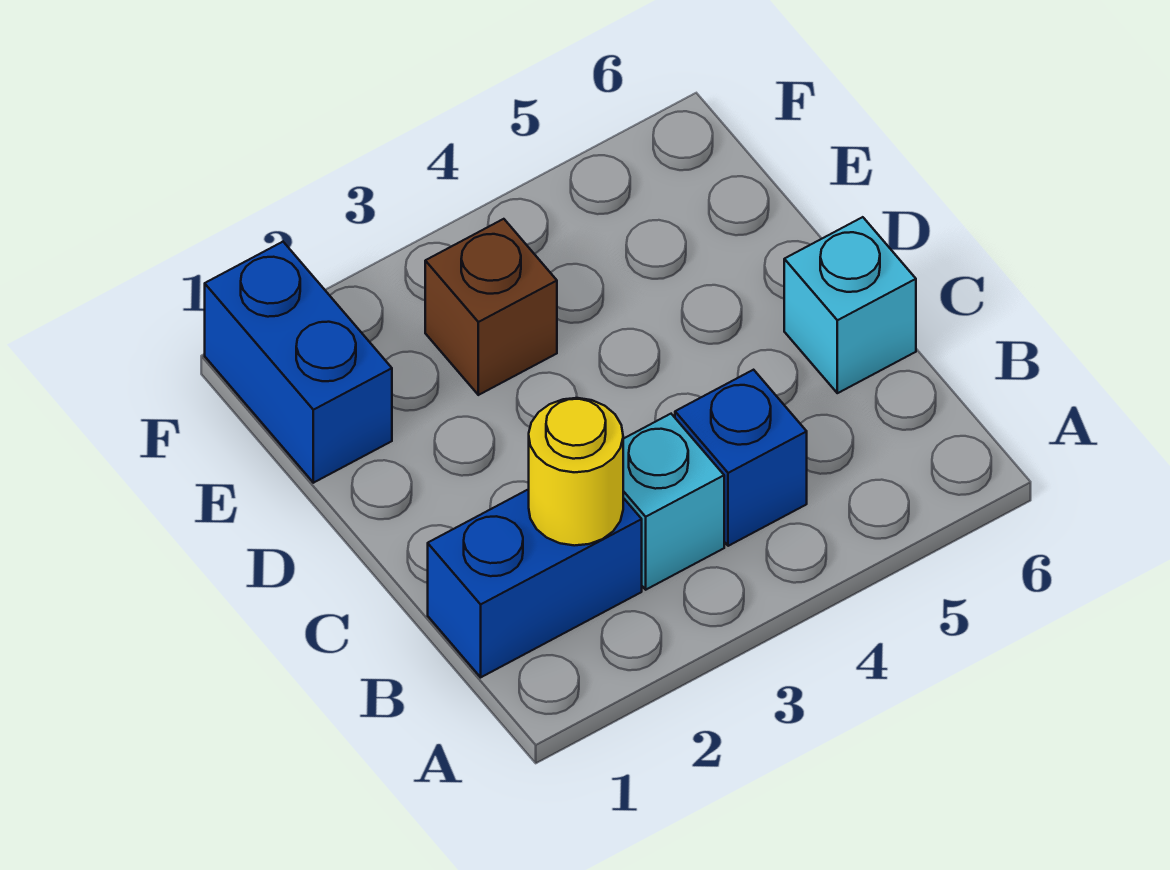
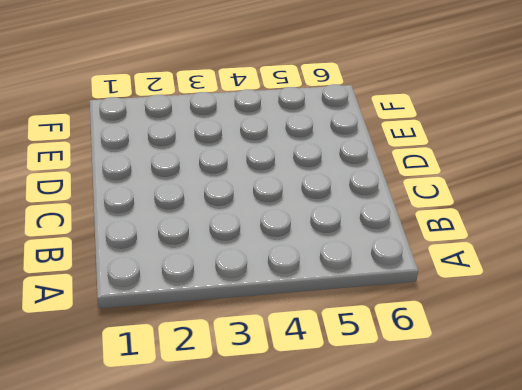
none -> blue 1x2 brick [428,489,642,677]
none -> cyan 1x1 brick [623,414,724,590]

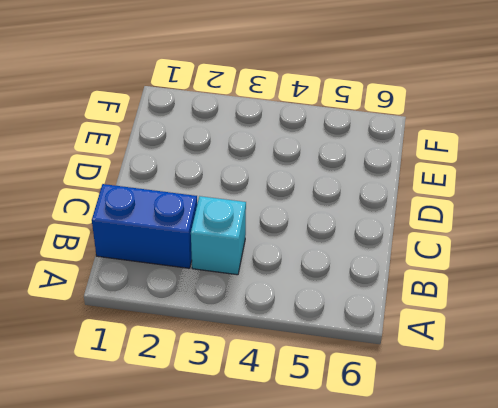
none -> blue 1x1 brick [675,370,807,546]
none -> cyan 1x1 brick [784,217,916,393]

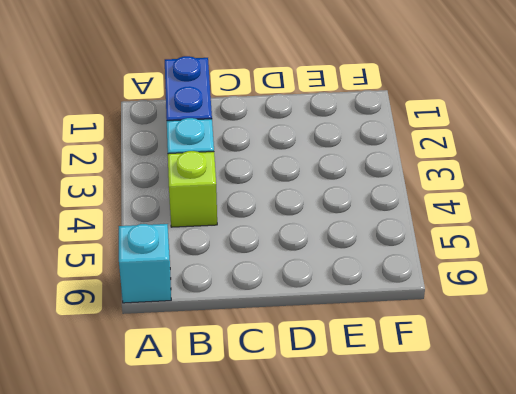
cyan 1x1 brick [119,224,171,303] -> cyan 1x1 brick moved to [784,217,916,393]
lime 1x1 brick [168,151,217,227] -> blue 1x1 brick [675,370,807,546]
none -> blue 1x2 brick [205,242,392,483]
none -> brown 1x1 brick [425,219,557,395]

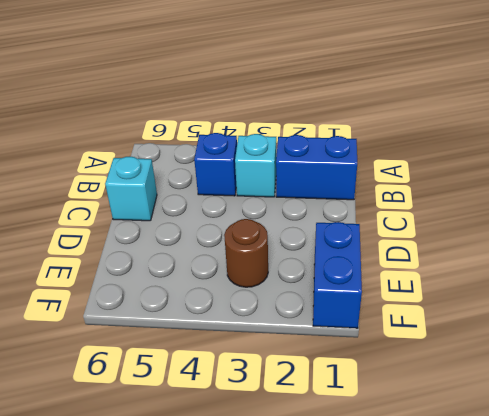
brown 1x1 round brick [224,219,268,287] -> brown 1x1 brick [425,219,557,395]
none -> yellow 1x1 round brick [529,398,623,546]

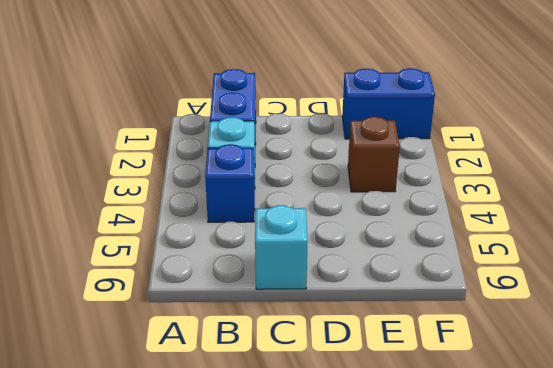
none -> yellow 1x1 round brick [529,398,623,546]

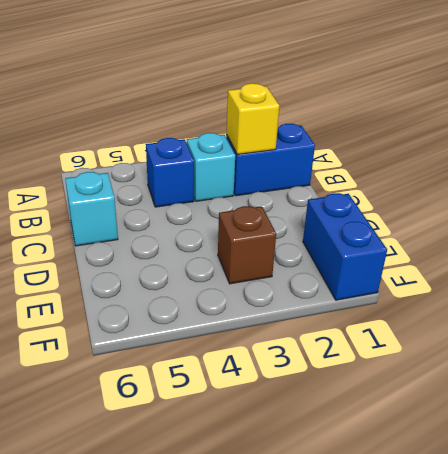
yellow 1x1 brick [226,83,279,154] -> yellow 1x1 round brick [529,398,623,546]

